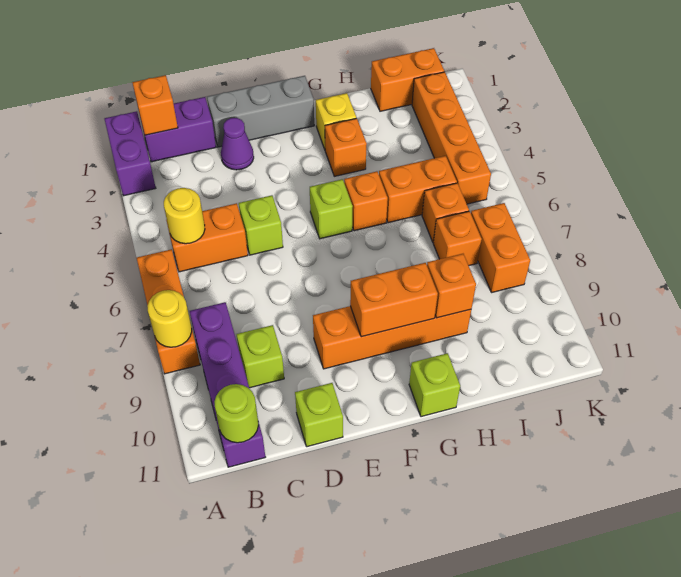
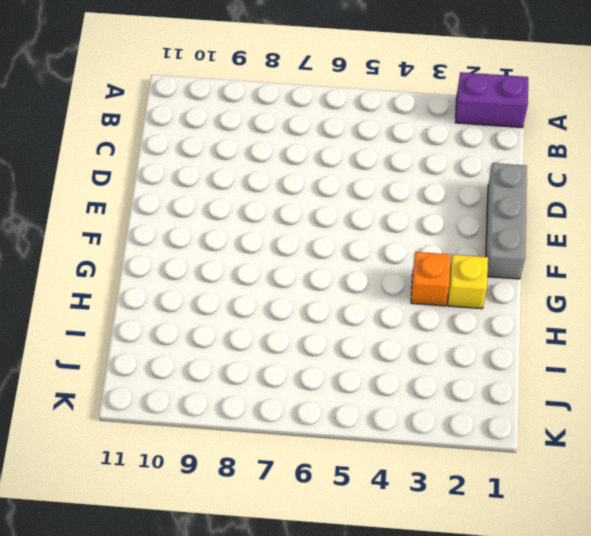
none -> orange 1x3 brick [137,249,200,374]
none -> purple 1x2 brick [141,97,216,162]
none -> orange 1x2 brick [166,203,248,272]

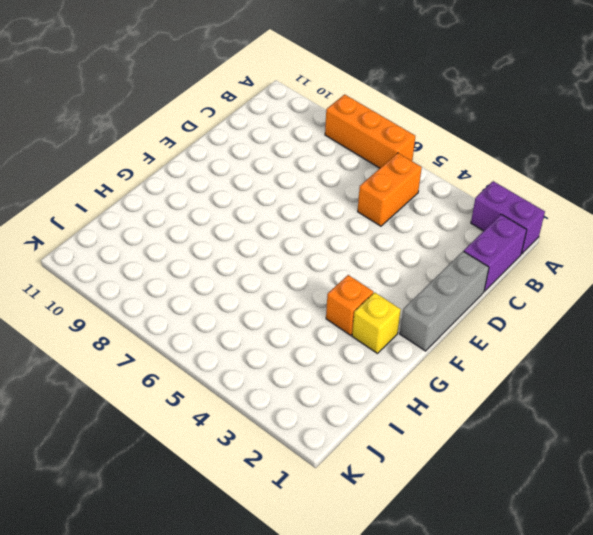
none -> purple 1x4 brick [190,302,265,467]
none -> lime 1x1 brick [237,325,284,388]
none -> purple 1x1 cone [221,118,254,170]

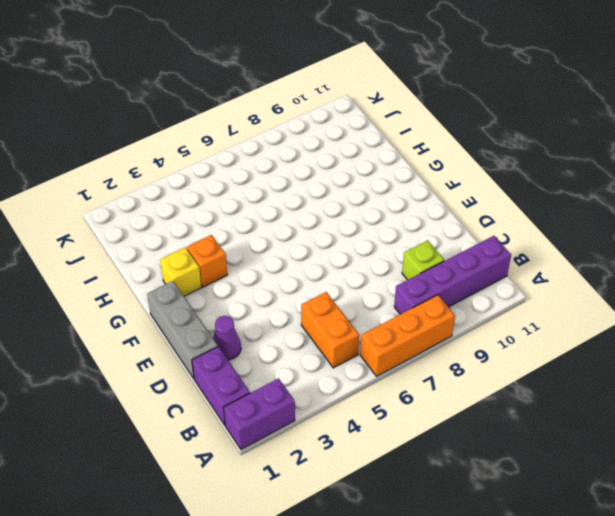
none -> lime 1x1 brick [239,195,283,255]
none -> lime 1x1 brick [295,383,343,447]
none -> orange 1x4 brick [313,306,471,369]

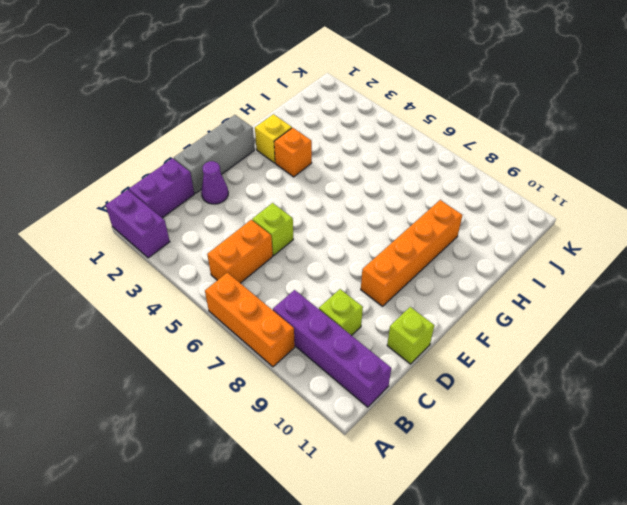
none -> lime 1x1 brick [310,179,353,239]
none -> orange 1x1 brick [344,171,388,231]
none -> lime 1x1 brick [409,353,460,417]

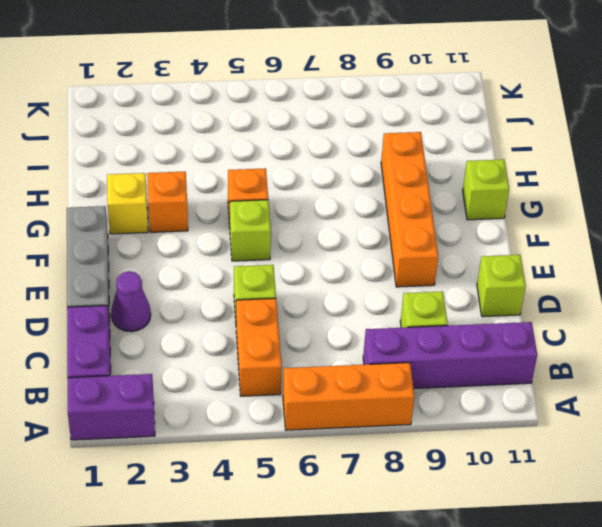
none -> orange 1x2 brick [379,156,457,223]
none -> orange 1x2 brick [371,48,444,111]
none -> orange 1x1 brick [422,183,469,243]

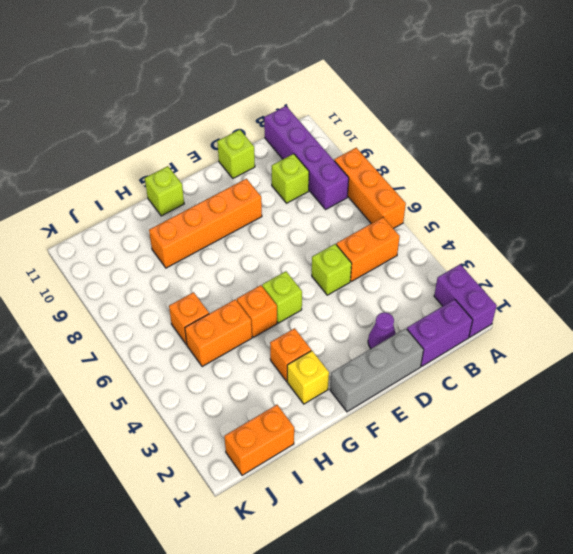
none -> orange 1x1 brick [433,211,482,266]
none -> orange 1x4 brick [412,72,491,204]
none -> orange 1x2 brick [471,203,530,293]

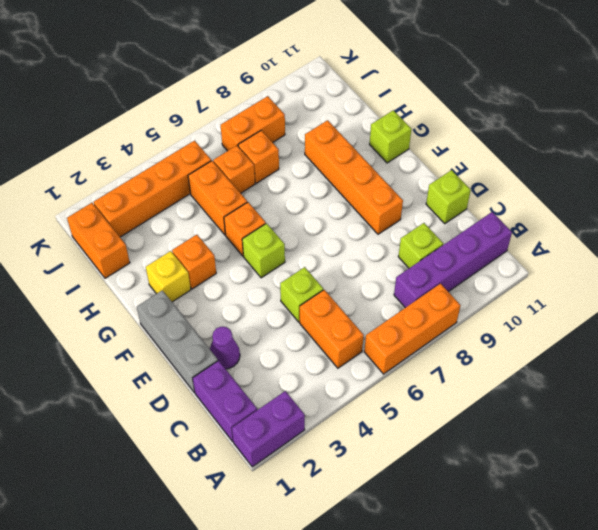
none -> yellow 1x1 round brick [147,290,192,347]
none -> orange 1x1 brick [132,75,178,135]
none -> yellow 1x1 round brick [164,188,205,244]

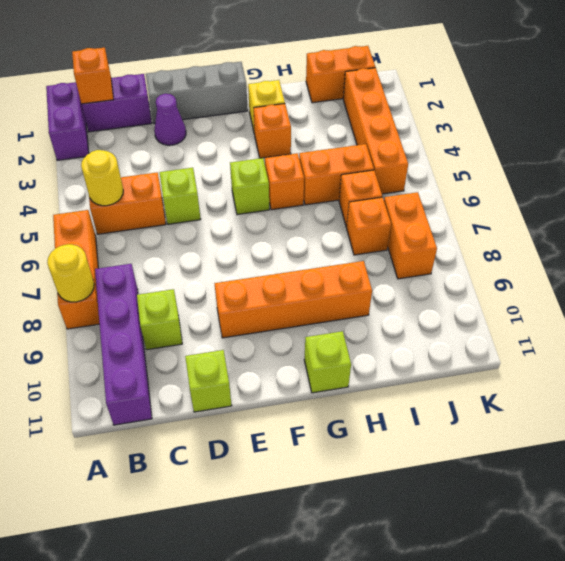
none -> lime 1x1 round brick [214,384,258,443]
none -> orange 1x2 brick [350,263,438,337]
none -> orange 1x1 brick [427,254,476,318]

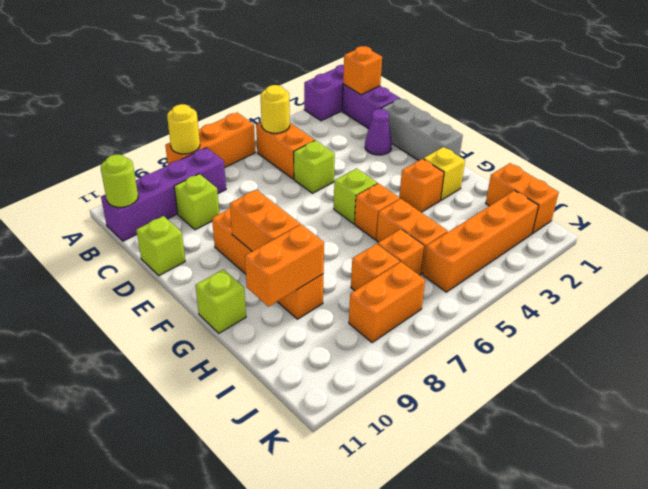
orange 1x2 brick [245,224,324,307] -> orange 1x1 brick [427,254,476,318]

